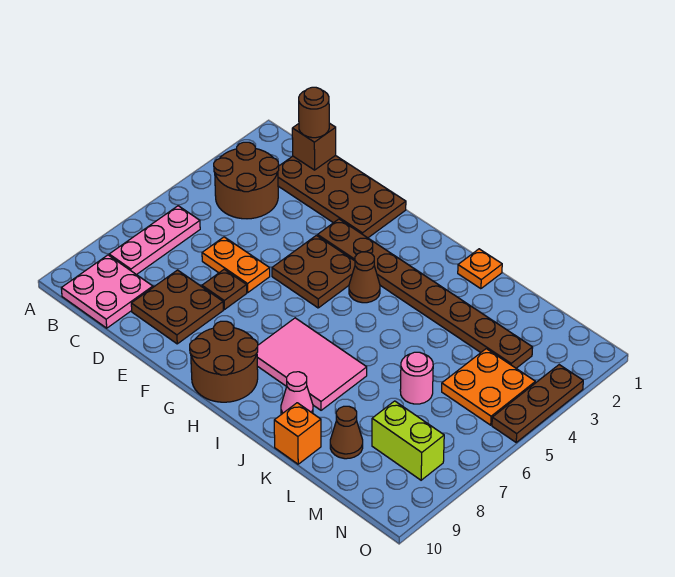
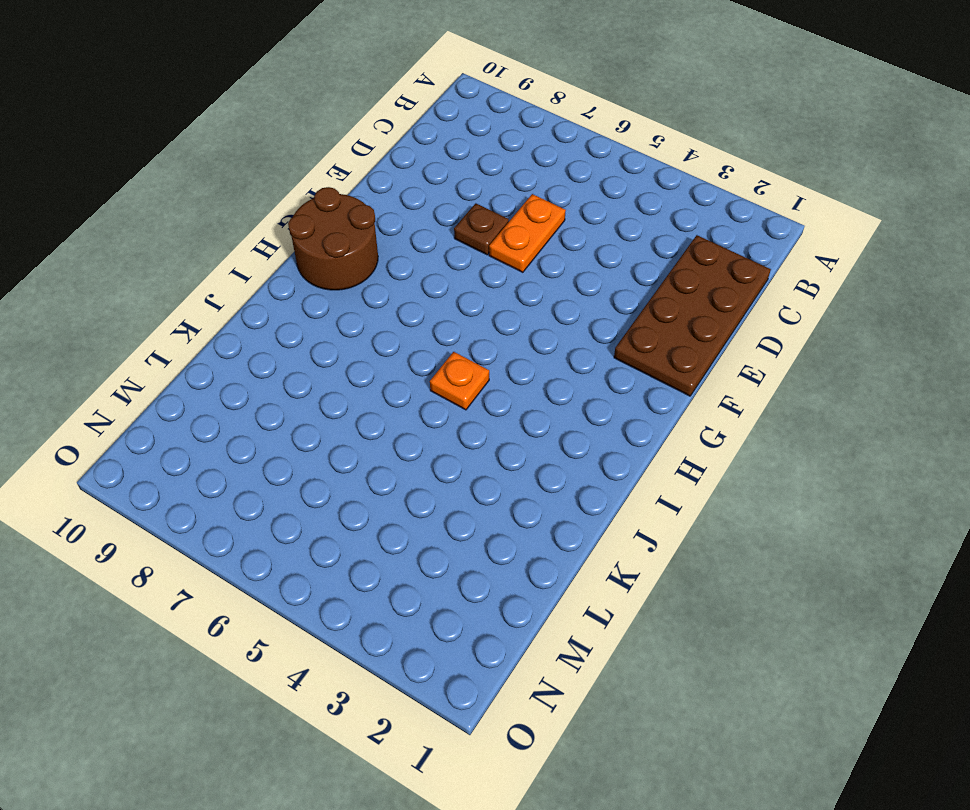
orange 1x1 plate [430,352,489,410] -> orange 1x1 plate moved to [458,249,502,289]
none -> brown 2x2 round brick [214,142,279,219]
none -> pink 1x3 plate [109,206,200,275]
none -> pink 2x2 plate [61,255,153,328]

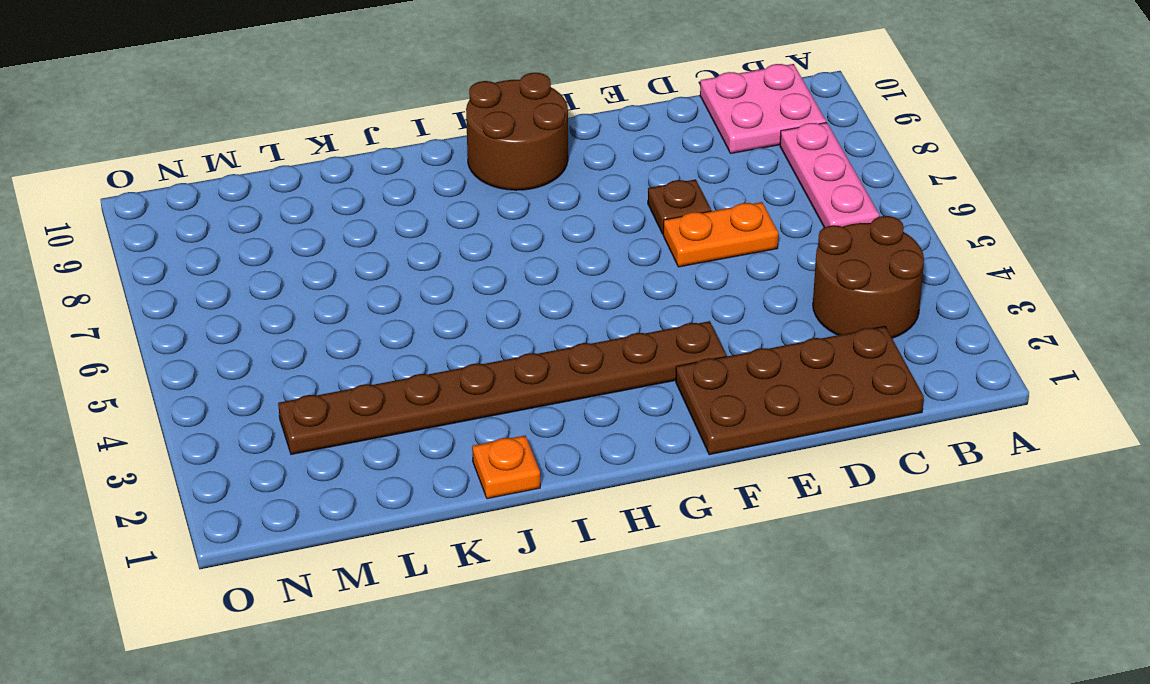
none -> brown 2x2 plate [131,270,223,344]
none -> brown 2x2 plate [272,235,355,308]
none -> brown 1x1 cone [349,252,380,303]

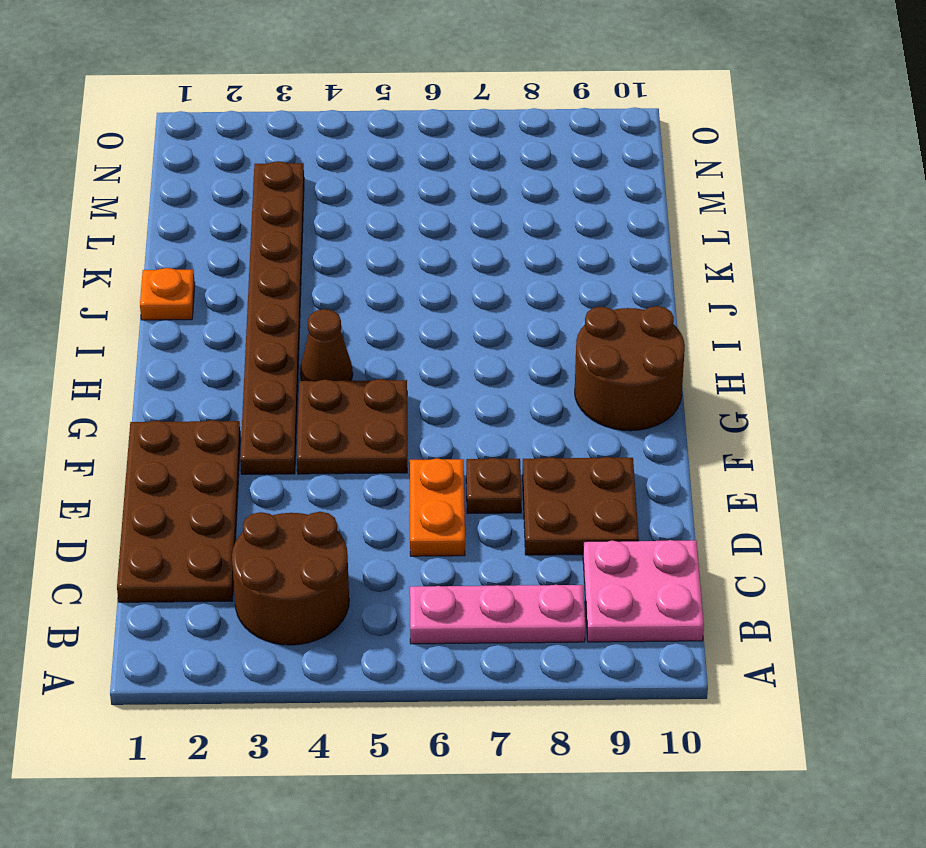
none -> pink 2x3 tile [257,318,367,410]
none -> pink 1x1 cone [281,372,313,414]
none -> orange 1x1 brick [274,403,321,464]

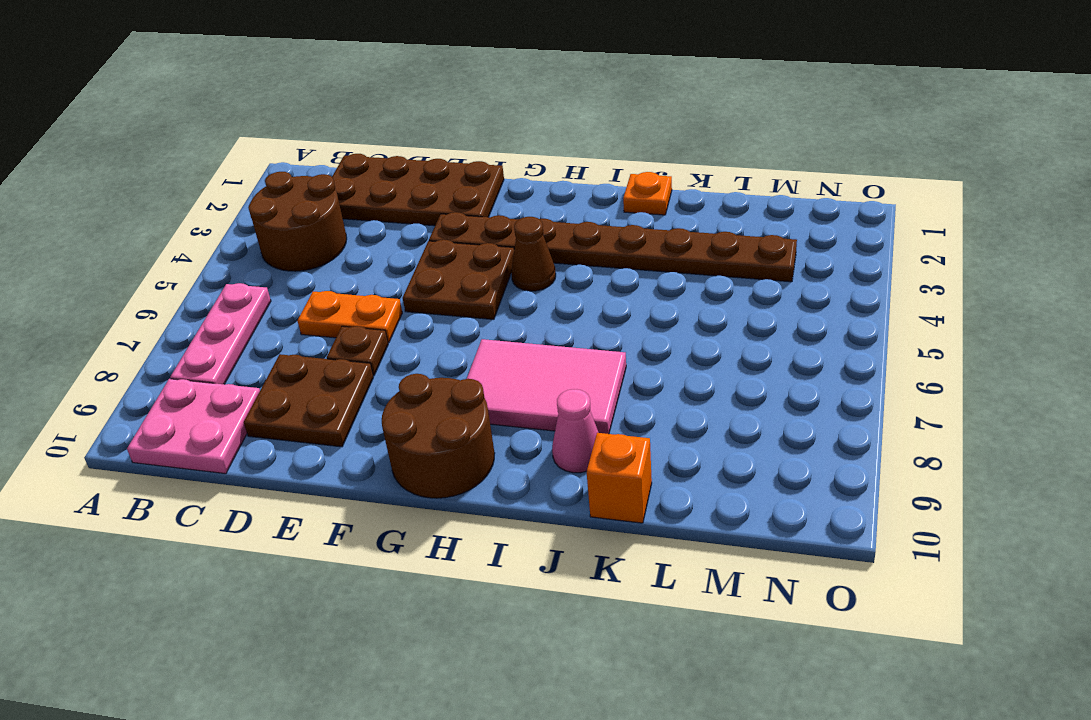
none -> pink 1x1 round brick [400,352,433,404]
none -> brown 1x1 cone [330,406,363,459]
none -> orange 2x2 plate [442,349,535,425]

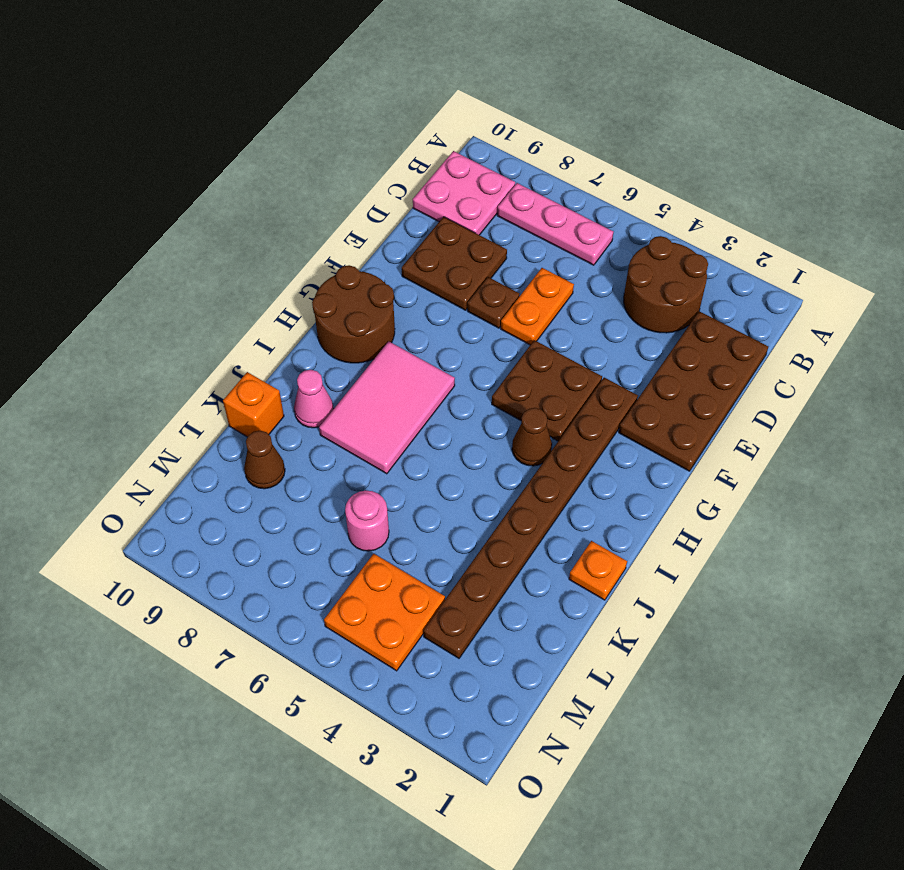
none -> lime 1x2 brick [372,401,444,480]
none -> brown 1x3 plate [492,365,583,442]
none -> brown 1x1 brick [292,123,336,170]

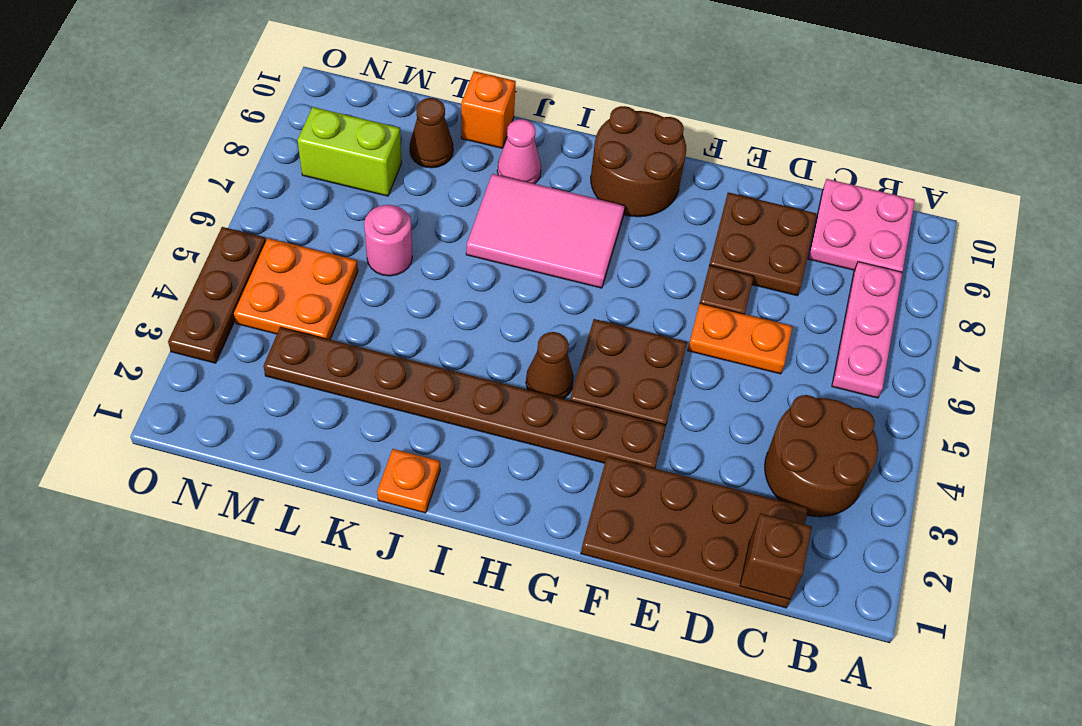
none -> brown 1x1 round brick [299,87,329,138]

